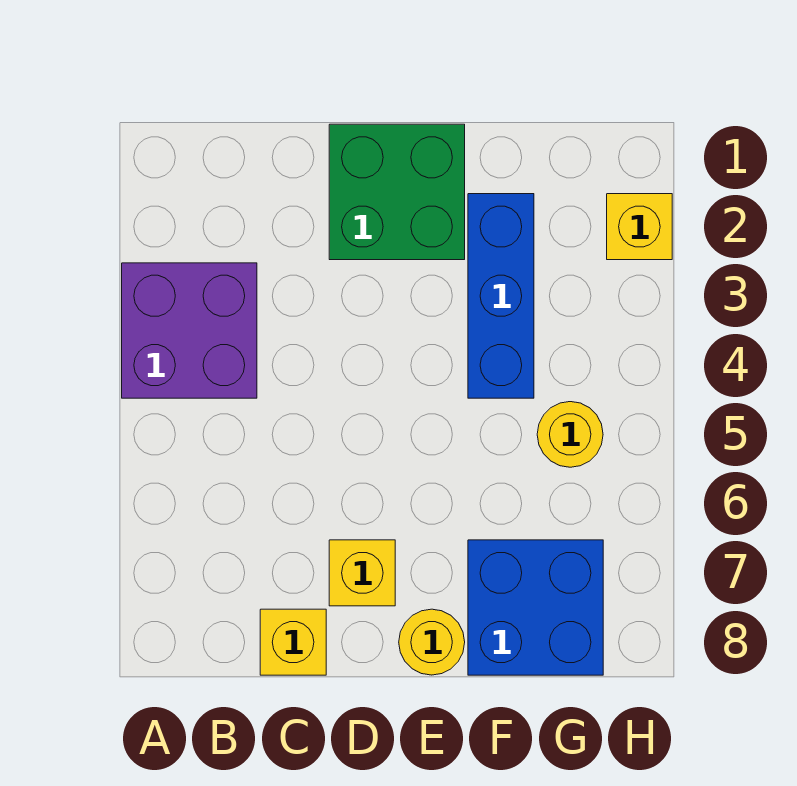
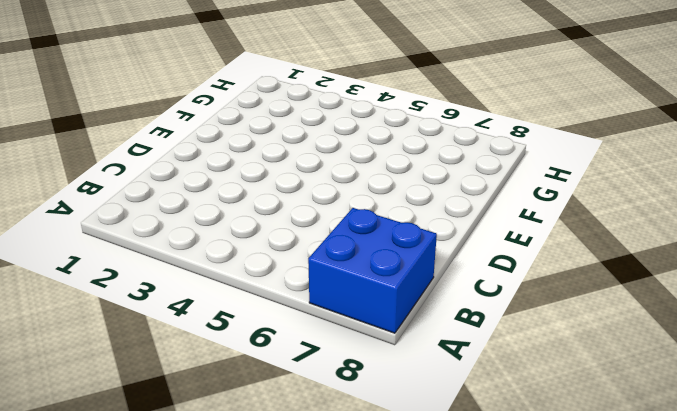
blue 2x2 brick [308,208,437,333] -> blue 2x2 brick moved to [468,540,603,675]
none -> purple 2x2 brick [122,263,257,398]
none -> yellow 1x1 brick [260,609,326,675]

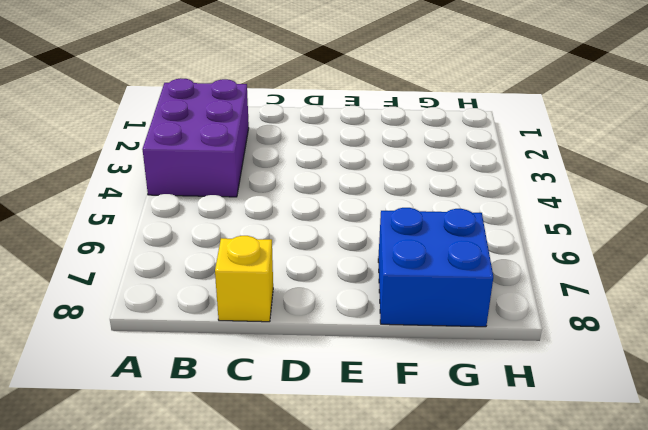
purple 2x3 brick [142,78,249,197] -> purple 2x2 brick [122,263,257,398]
none -> green 2x2 brick [329,124,465,260]
none -> yellow 1x1 brick [329,540,395,606]

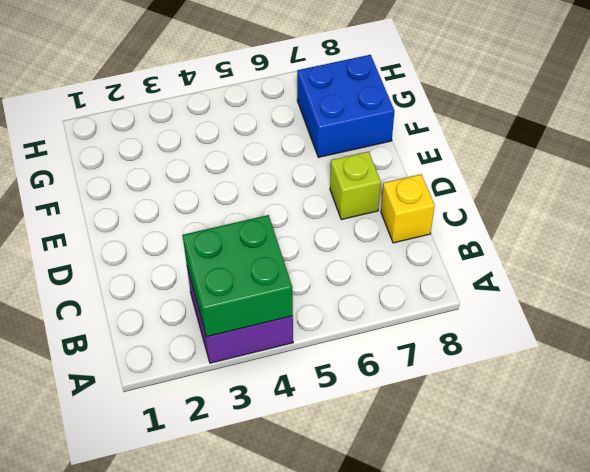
green 2x2 brick [182,215,293,337] -> green 2x2 brick moved to [329,124,465,260]
lime 1x1 brick [330,152,381,220] -> yellow 1x1 brick [329,540,395,606]
none -> yellow 1x1 round brick [399,609,465,675]
none -> blue 1x3 brick [468,194,534,398]

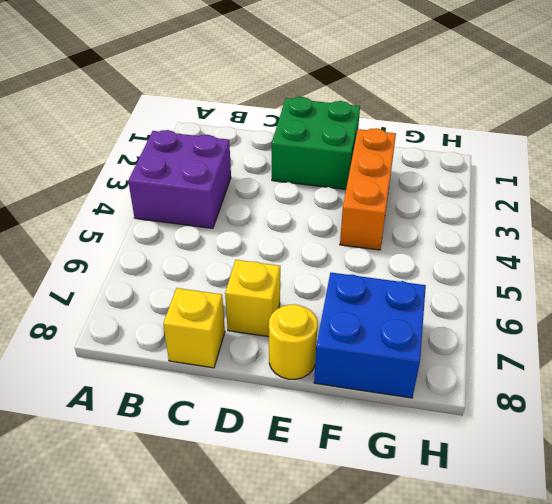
orange 1x3 brick [340,128,396,250] -> blue 1x3 brick [468,194,534,398]
none -> yellow 1x1 round brick [537,402,603,467]
none -> yellow 1x1 brick [607,194,672,260]

